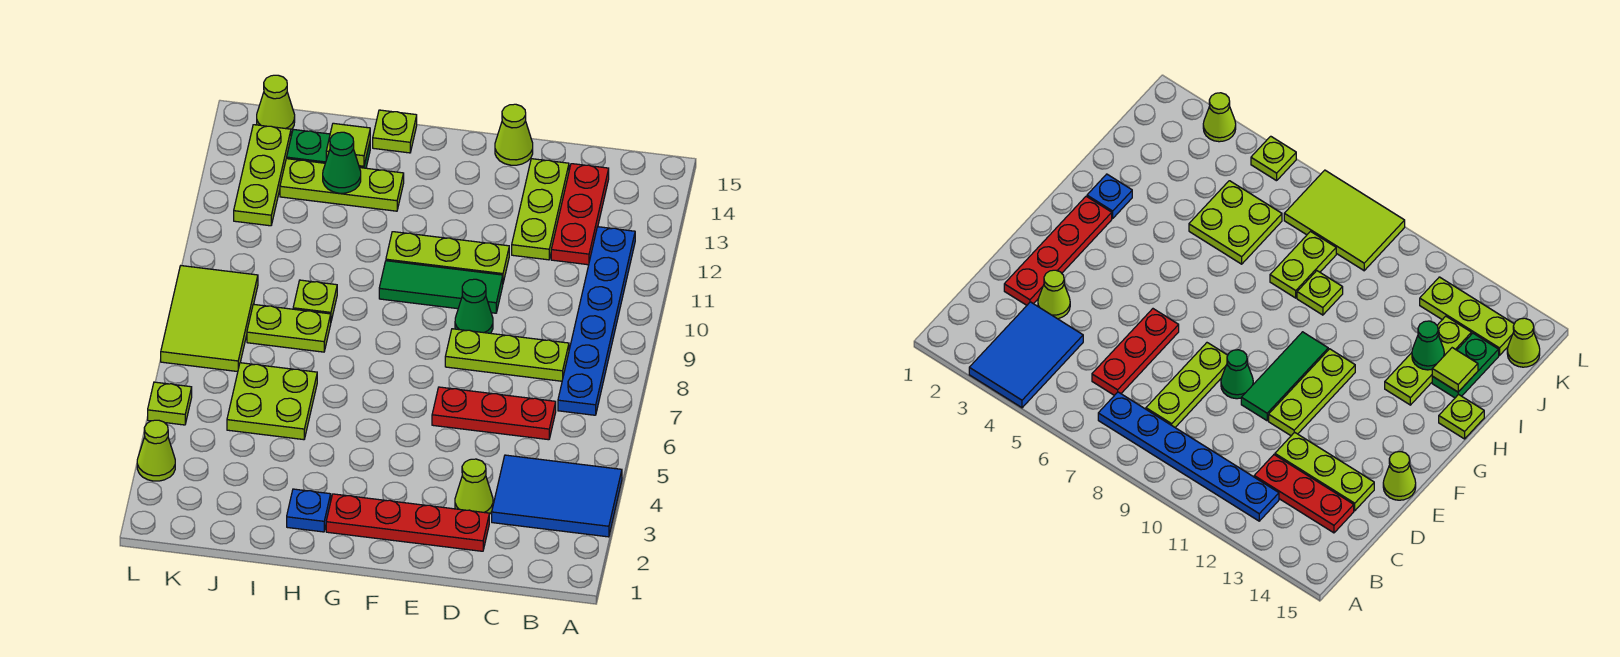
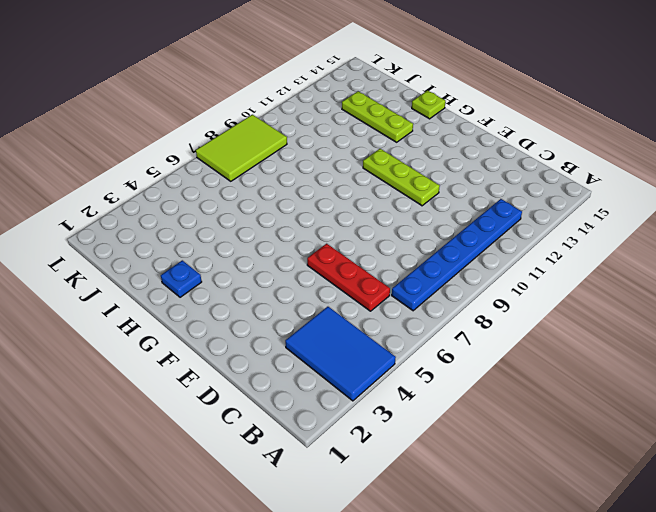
none -> lime 1x3 plate [445,329,569,381]
none -> red 1x3 plate [551,164,609,265]
none -> red 1x4 plate [326,494,489,551]

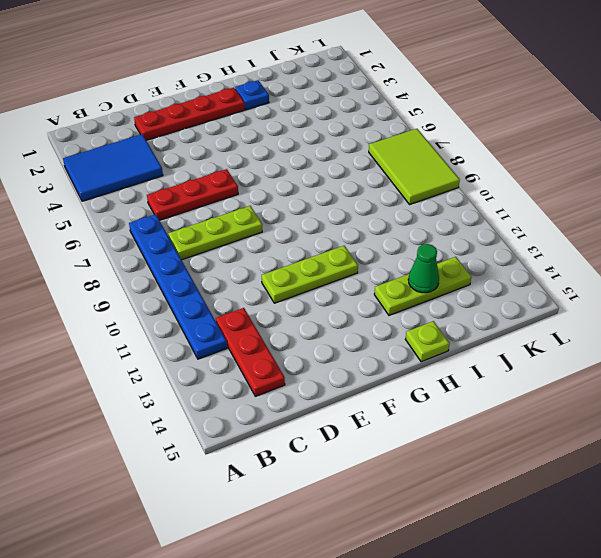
none -> lime 1x1 cone [455,459,493,514]
none -> lime 1x3 plate [512,159,569,260]
none -> green 1x1 cone [455,279,493,333]

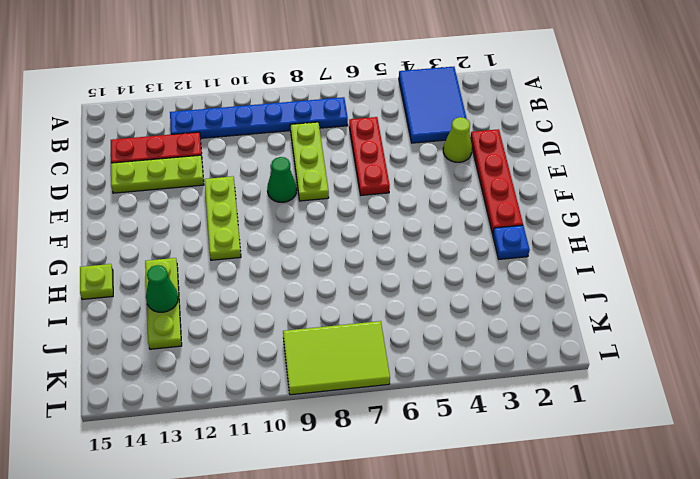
none -> green 1x3 tile [379,261,503,313]
none -> lime 1x1 cone [495,104,533,165]
none -> lime 2x2 plate [227,363,317,440]

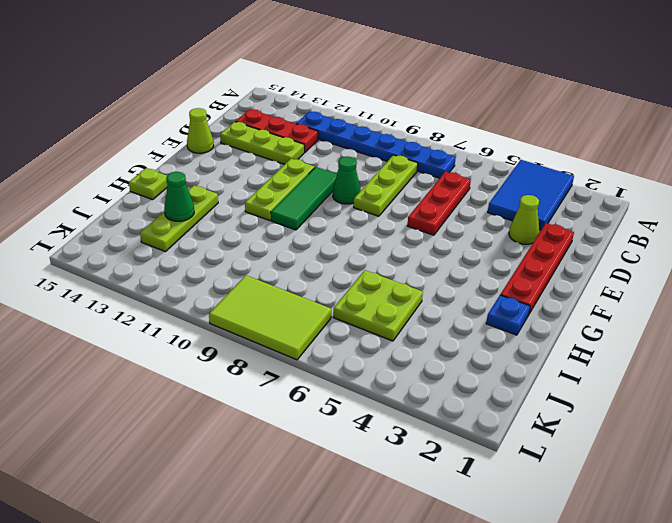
none -> lime 1x2 plate [247,304,331,352]
none -> lime 1x1 plate [293,280,337,321]
none -> green 1x2 plate [287,129,370,168]

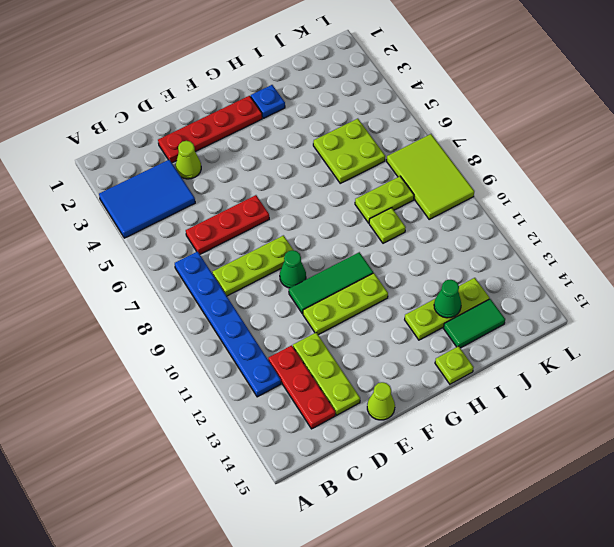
green 1x2 tile [444,299,505,348] -> green 1x2 plate [287,129,370,168]
none -> lime 1x3 plate [234,125,291,226]
none -> lime 1x1 cone [257,75,295,130]
none -> lime 1x1 cone [137,420,175,481]

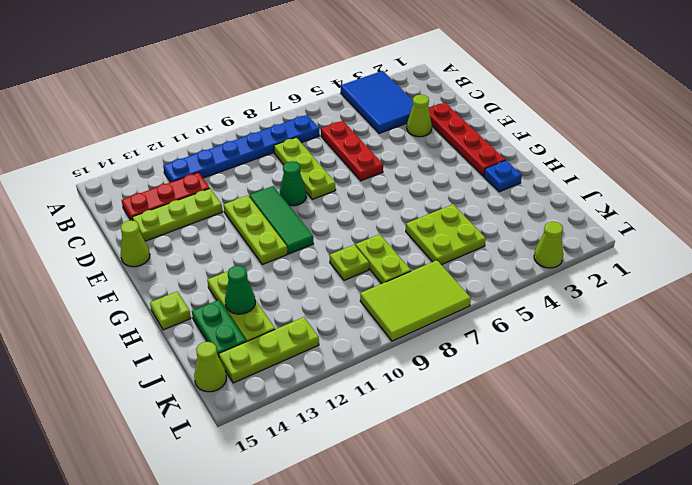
none -> lime 1x1 plate [148,382,192,425]
none -> lime 1x1 tile [326,123,370,166]

